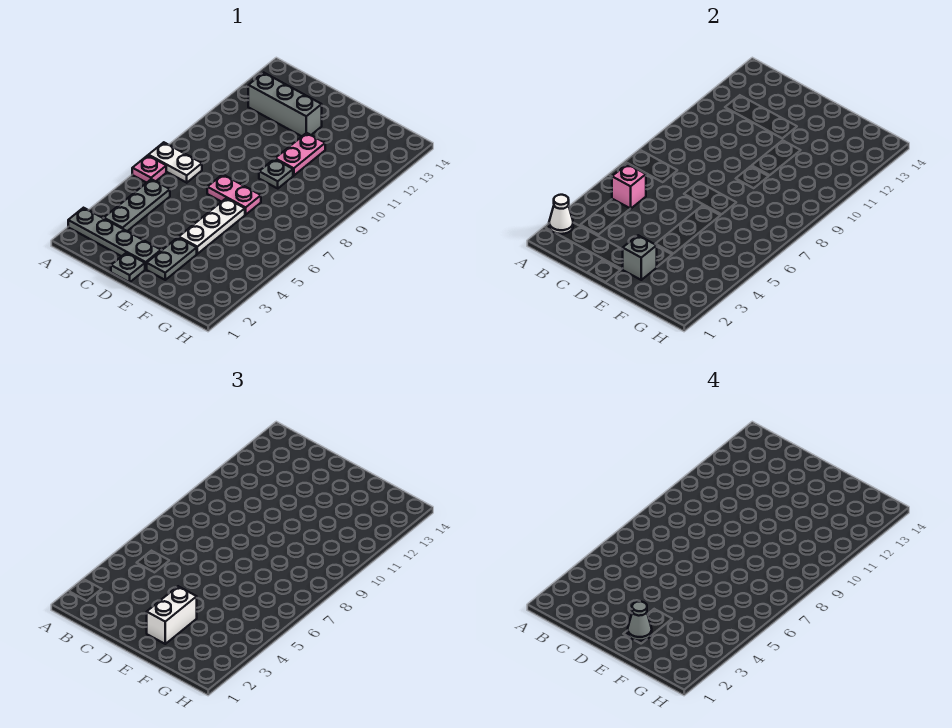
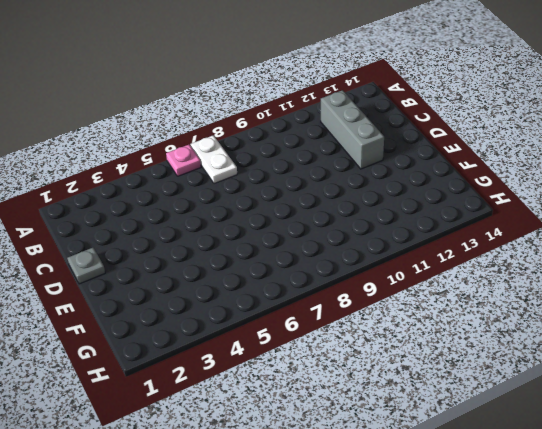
none -> grey 1x4 plate [68,208,161,269]
none -> grey 1x3 plate [104,179,170,231]
none -> pink 1x2 plate [207,174,261,215]

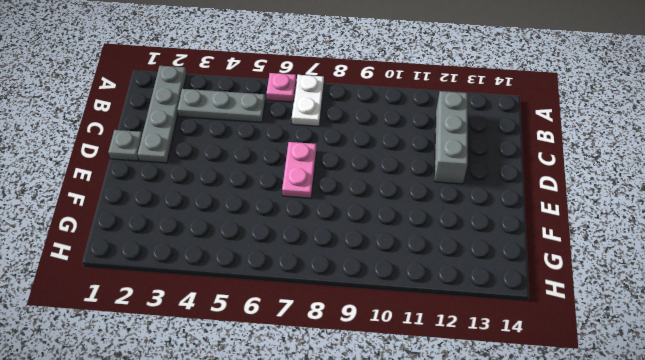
none -> grey 1x2 plate [147,237,197,280]
none -> white 1x3 plate [179,198,245,254]
none -> grey 1x1 plate [259,159,293,188]

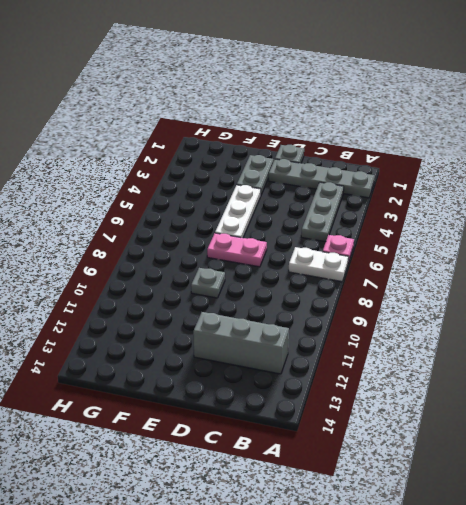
none -> pink 1x2 plate [275,133,325,176]
none -> white 1x1 cone [549,195,573,234]
none -> pink 1x1 brick [612,164,646,209]

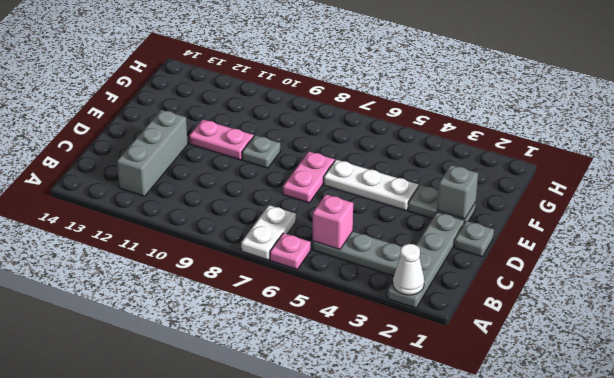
none -> white 1x2 brick [147,586,197,644]
none -> grey 1x1 cone [628,601,652,641]

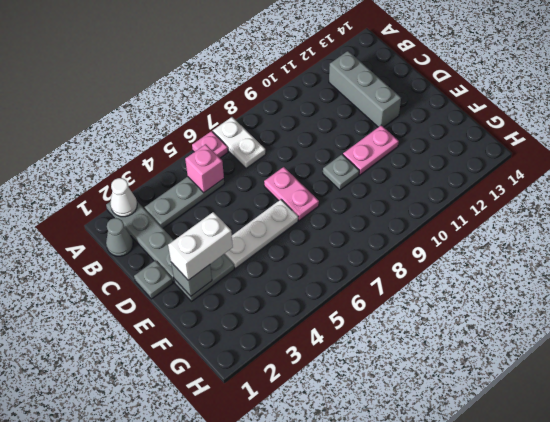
grey 1x1 cone [106,218,133,256] -> grey 1x1 cone moved to [628,601,652,641]

